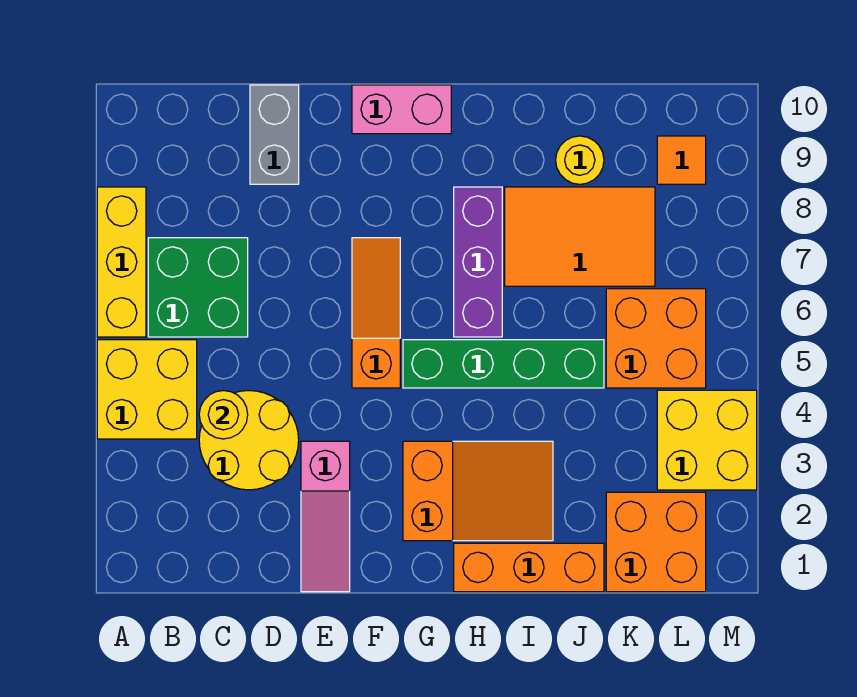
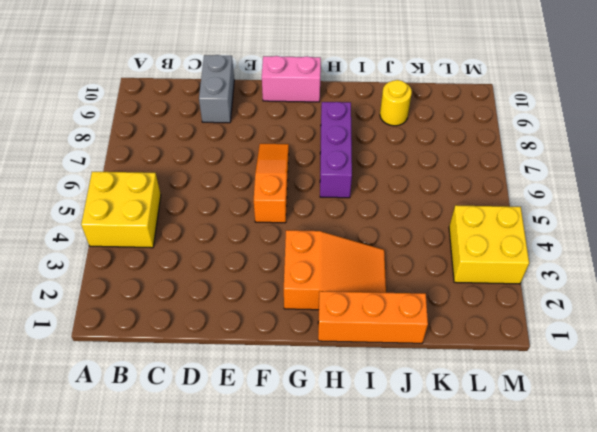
none -> yellow 1x3 brick [97,187,146,337]
none -> green 2x2 brick [148,238,248,337]
none -> yellow 2x2 round brick [199,391,299,490]

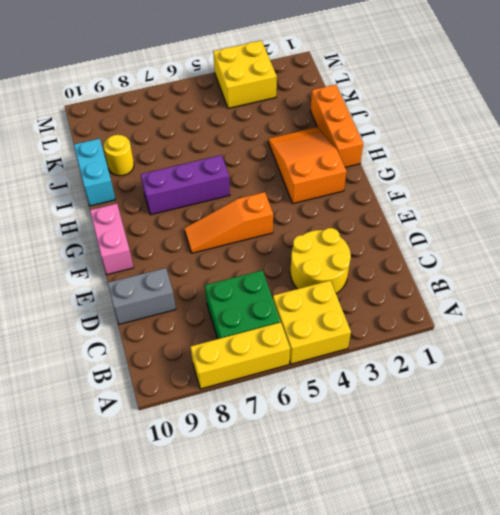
cyan 1x2 brick [74,138,115,206] -> none
none -> pink 1x3 slope [301,441,350,592]
none -> green 1x4 brick [403,340,604,388]
none -> orange 2x3 tile [505,187,655,286]

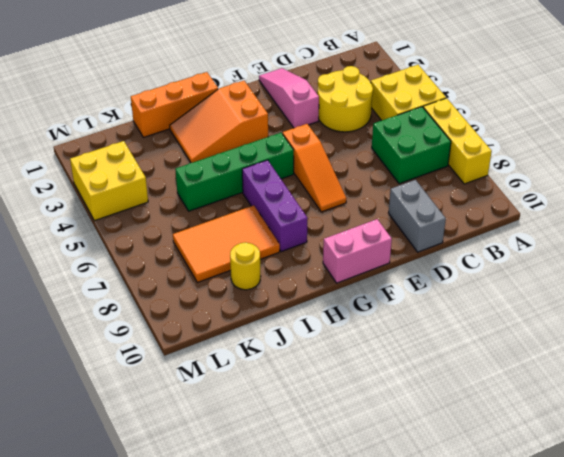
none -> orange 2x2 brick [606,492,706,592]
none -> orange 2x2 brick [606,289,706,388]
none -> orange 1x1 tile [657,136,706,184]

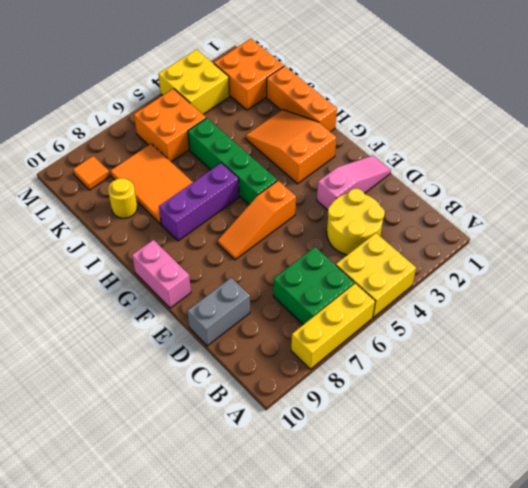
none -> yellow 1x1 round brick [199,391,248,439]

